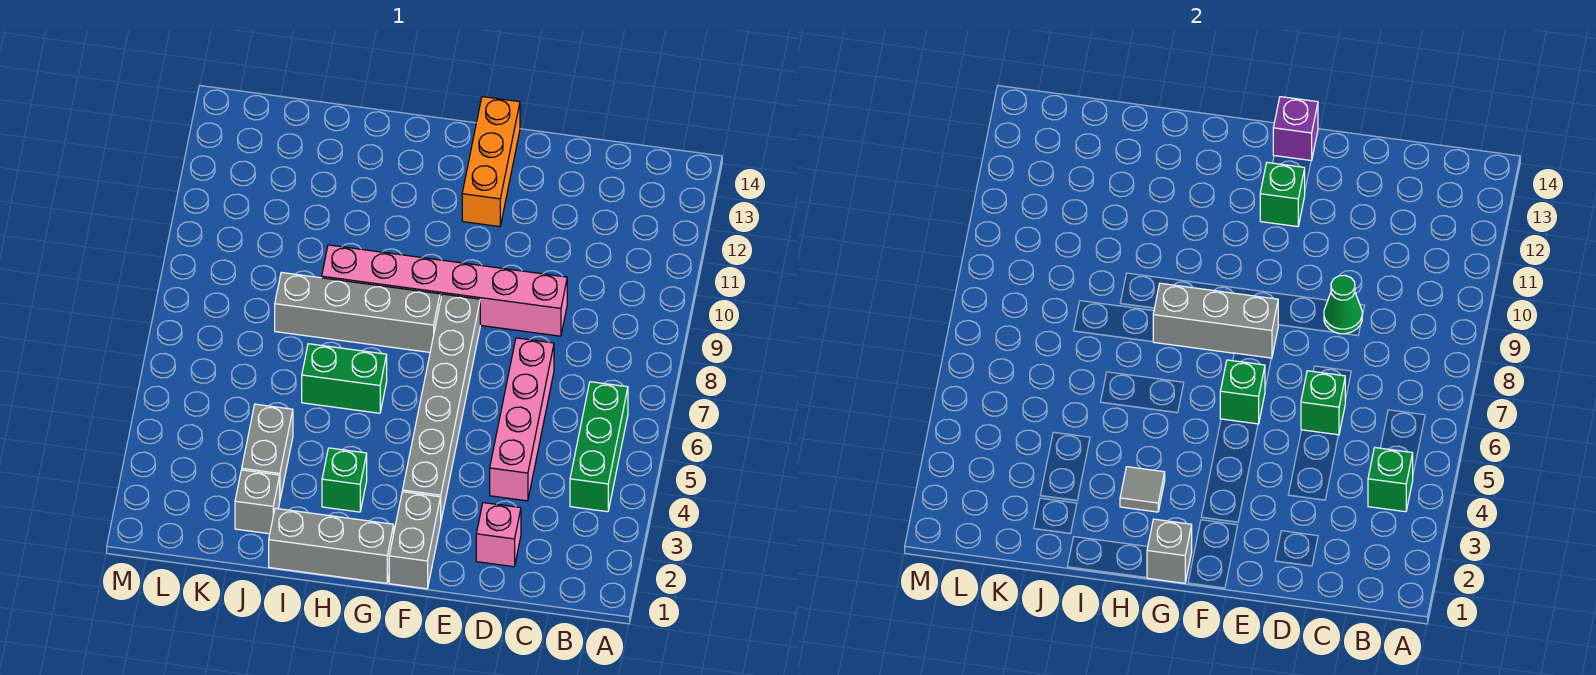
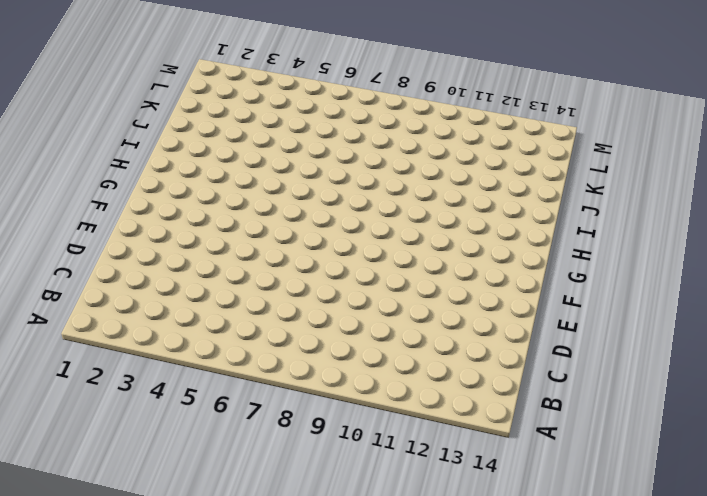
none -> green 1x3 brick [570,382,628,512]
none -> pink 1x1 brick [476,503,521,567]
none -> pink 1x4 brick [490,338,554,501]

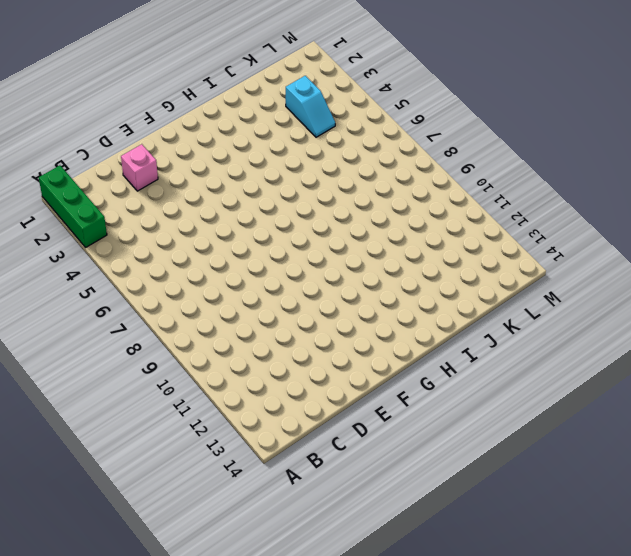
green 1x3 brick [39,165,107,248] -> green 1x3 brick moved to [570,382,628,512]
cyan 1x2 slope [286,76,335,137] -> none
none -> pink 1x4 brick [490,338,554,501]
none -> pink 1x6 brick [322,245,567,336]
none -> grey 1x2 brick [389,492,441,589]

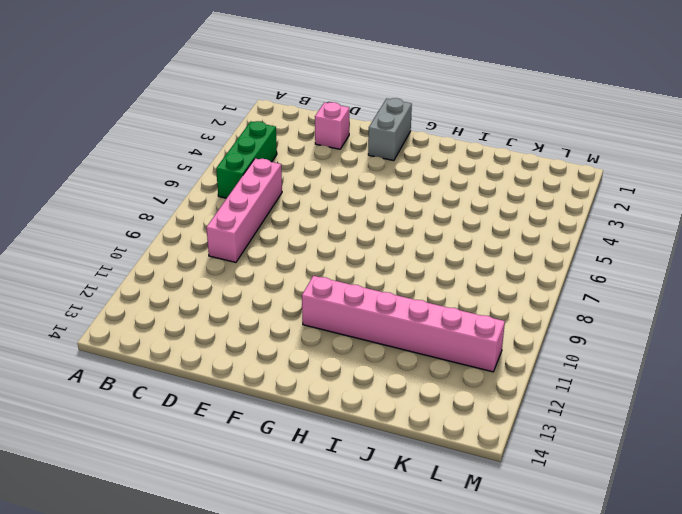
pink 1x4 brick [206,158,282,262] -> pink 1x4 brick moved to [490,338,554,501]
pink 1x6 brick [302,276,505,372] -> pink 1x6 brick moved to [322,245,567,336]
none -> grey 1x6 brick [403,294,480,520]
none -> orange 1x3 brick [462,97,520,227]
none -> grey 1x3 brick [269,508,394,583]

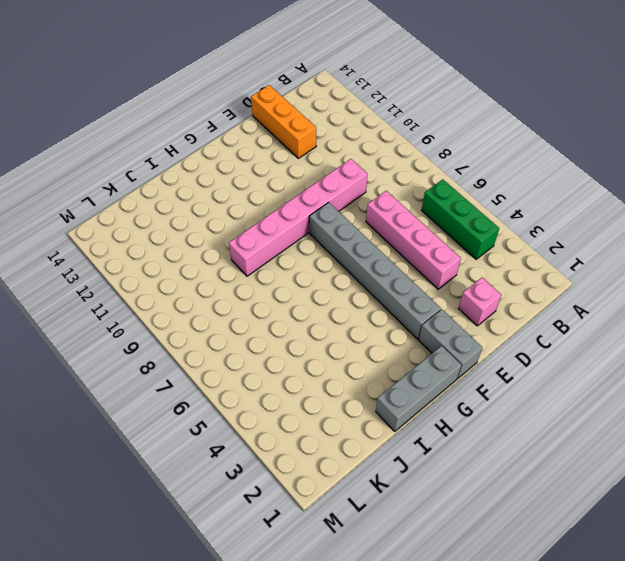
orange 1x3 brick [251,85,316,158] -> orange 1x3 brick moved to [462,97,520,227]
none -> grey 1x4 brick [275,272,440,352]
none -> green 1x1 brick [322,448,367,512]
none -> green 1x2 brick [302,344,387,413]

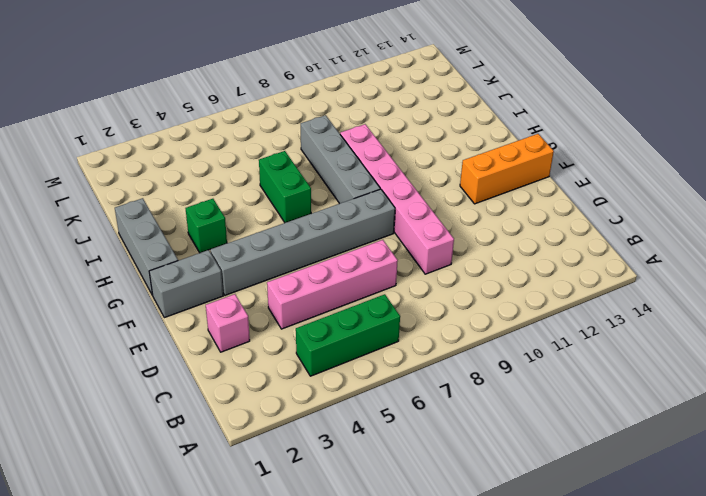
none -> grey 1x1 brick [235,470,280,534]
none -> grey 1x2 brick [242,404,293,499]
none -> green 1x1 brick [1368,448,1413,512]

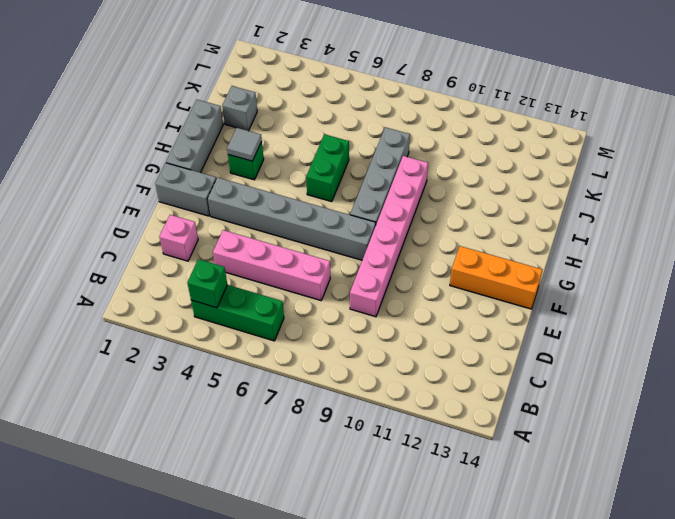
none -> grey 1x2 brick [242,404,293,499]
none -> green 1x1 brick [1301,371,1345,435]
none -> green 1x1 cone [1324,275,1362,334]

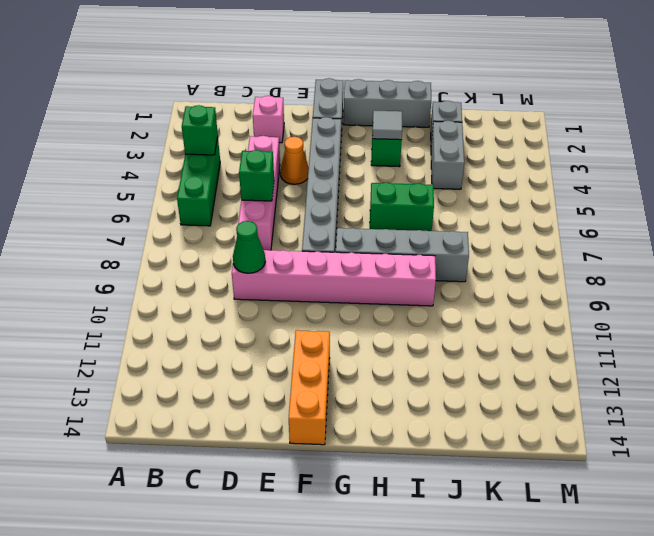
orange 1x1 cone [280,137,309,184] -> none
none -> green 1x1 brick [1220,360,1265,424]
none -> grey 1x3 brick [1153,283,1278,358]
none -> green 1x1 brick [1260,163,1305,227]

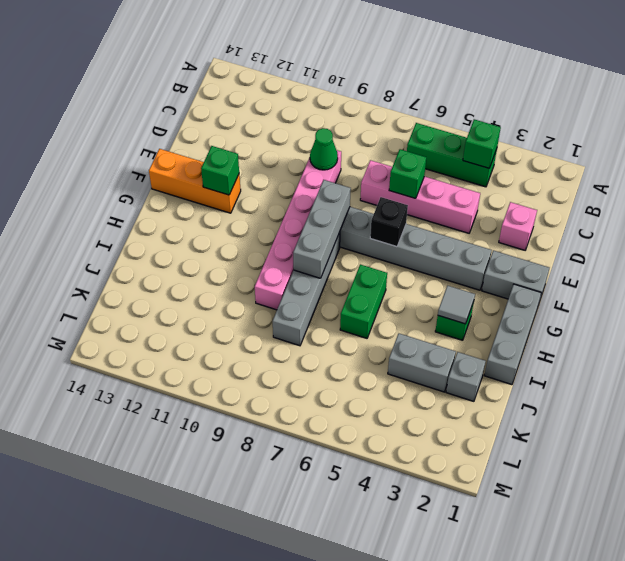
black 1x1 brick [370,197,408,247] -> green 1x1 brick [1220,360,1265,424]
none -> purple 1x1 brick [1273,97,1318,161]
none -> grey 1x1 brick [1147,519,1192,583]

